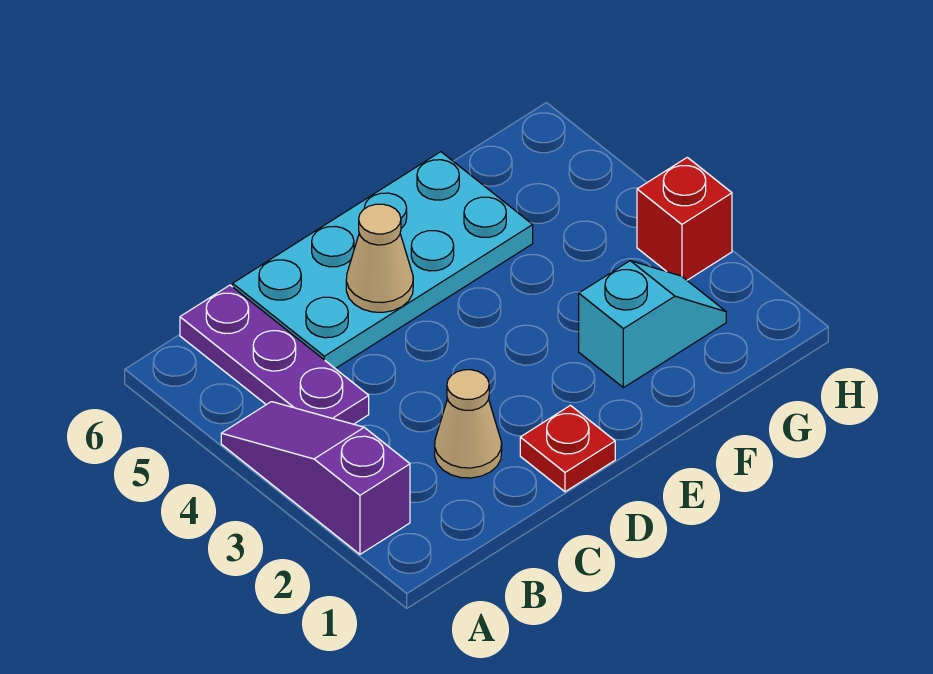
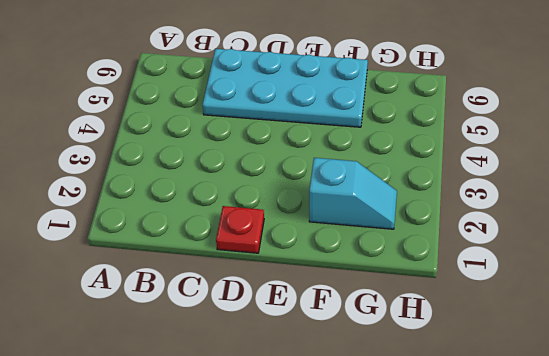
none -> purple 1x3 slope [221,402,410,554]
none -> purple 1x3 plate [180,285,369,424]

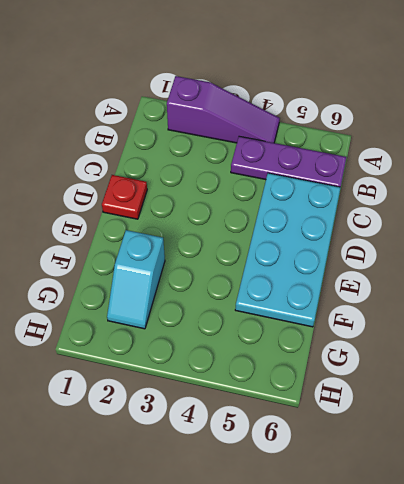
none -> tan 1x1 cone [435,370,502,478]
none -> red 1x1 brick [637,157,732,280]

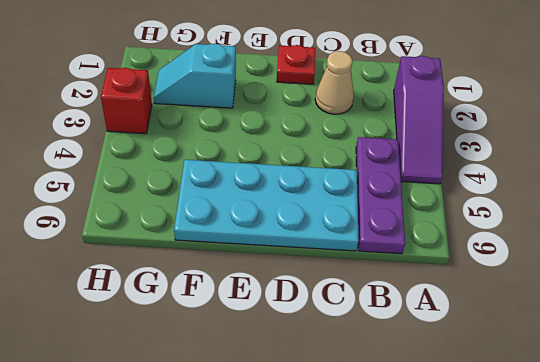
none -> tan 1x1 cone [346,204,413,312]

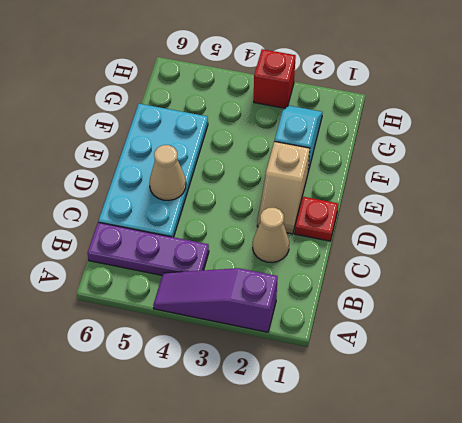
tan 1x2 slope [257,141,310,234] -> none

